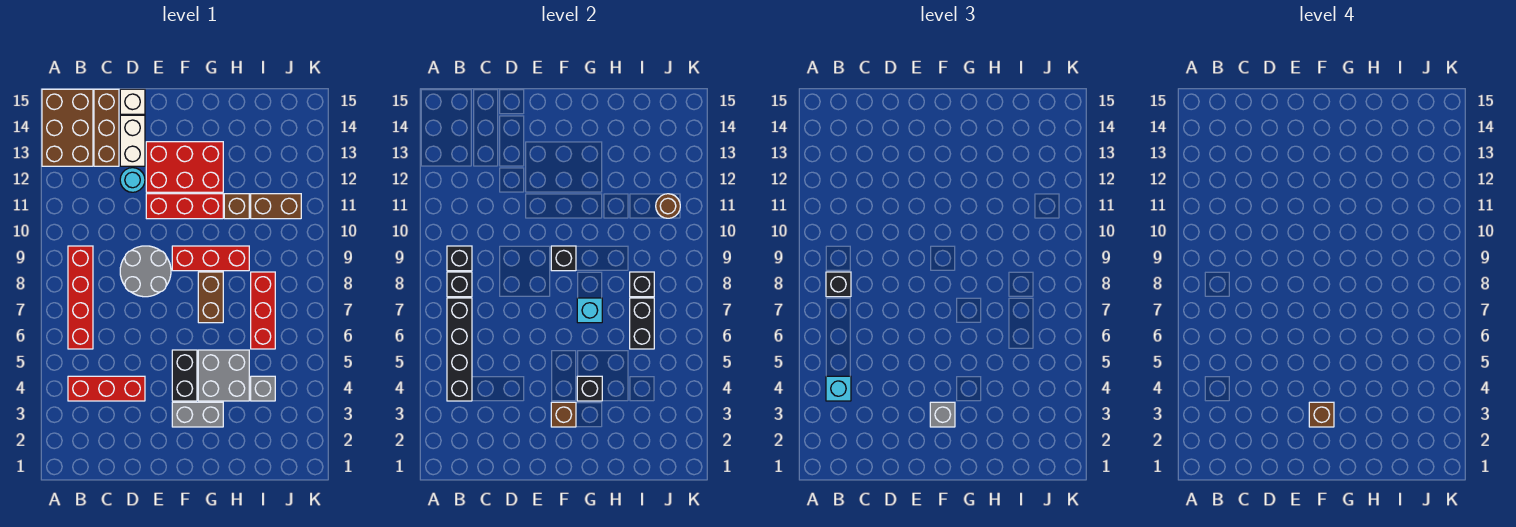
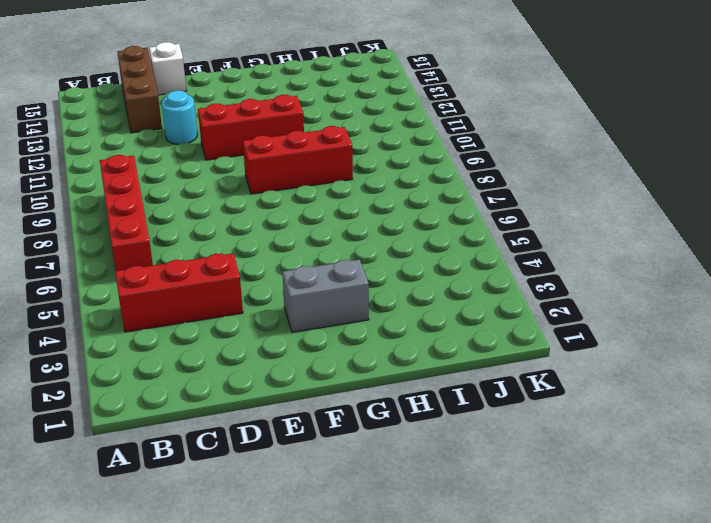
none -> brown 2x3 brick [42,89,93,166]
none -> grey 2x2 round brick [120,246,171,297]
none -> white 1x2 brick [120,115,145,166]
none -> red 2x3 brick [146,142,223,192]

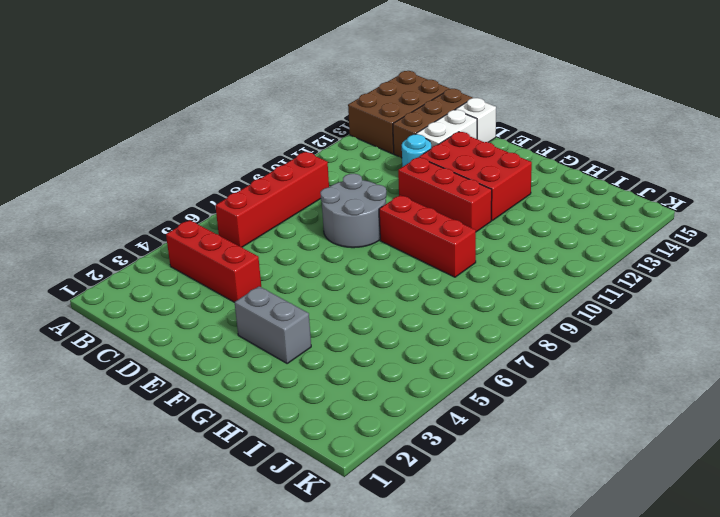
none -> black 1x2 brick [172,350,197,401]
none -> grey 2x2 brick [198,350,249,401]
none -> brown 1x2 brick [198,272,223,323]
none -> brown 1x1 brick [224,194,249,219]

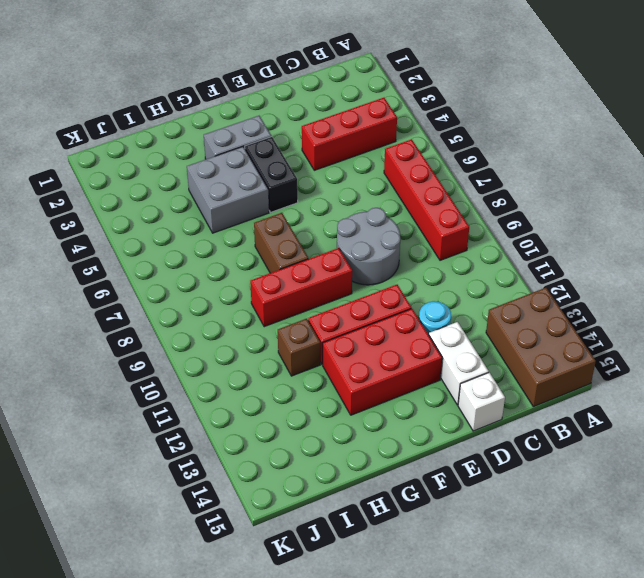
none -> brown 1x3 brick [94,89,119,166]
none -> grey 1x1 brick [251,376,275,401]
none -> red 1x3 brick [251,272,275,349]
none -> brown 1x2 brick [251,194,301,219]

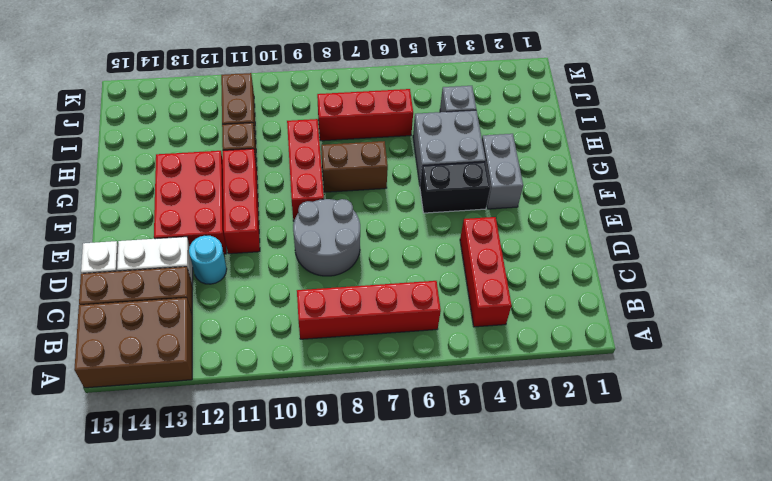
none -> black 1x4 brick [447,298,472,401]
none -> black 1x1 brick [447,272,472,297]
none -> black 1x1 brick [447,246,472,271]
none -> brown 1x1 brick [551,402,576,427]

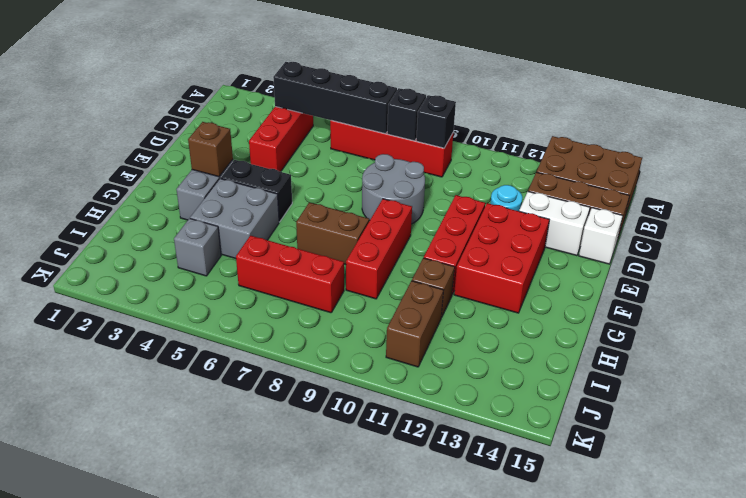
none -> black 1x1 brick [551,246,576,271]
none -> black 1x1 brick [577,376,602,401]
none -> cyan 1x1 brick [577,298,602,323]
none -> black 1x2 brick [630,298,654,349]

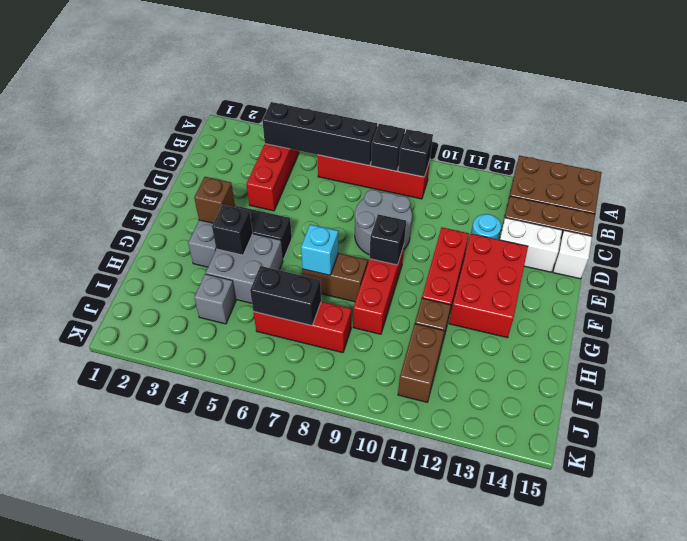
none -> black 1x1 brick [630,272,654,297]
none -> brown 1x1 round brick [656,194,680,218]
none -> cyan 1x1 brick [826,376,851,401]
none -> black 1x1 brick [826,272,851,297]

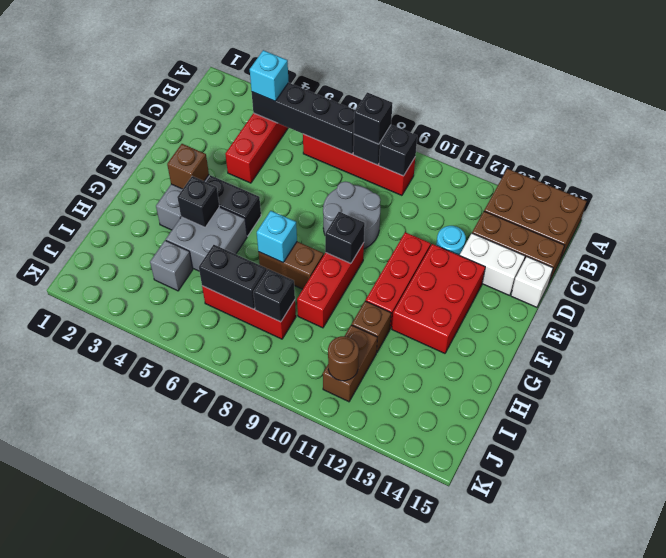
none -> grey 1x1 brick [930,402,955,427]
none -> brown 1x1 brick [1309,402,1334,427]

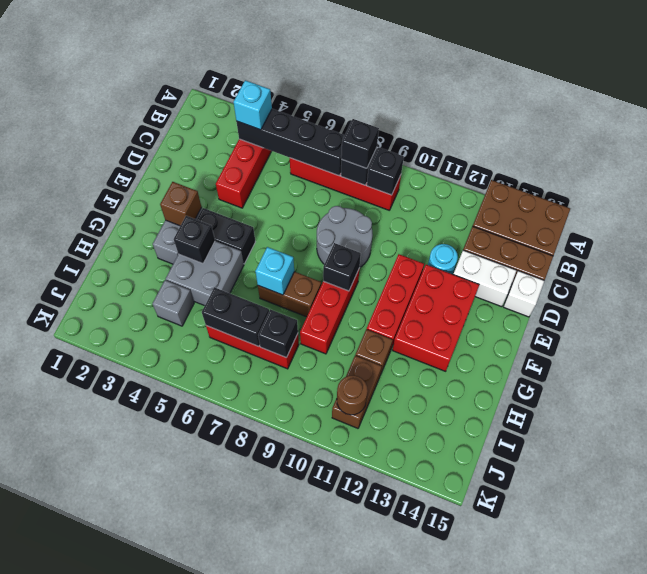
none -> grey 1x1 brick [930,402,955,427]
none -> brown 1x1 brick [1309,402,1334,427]

